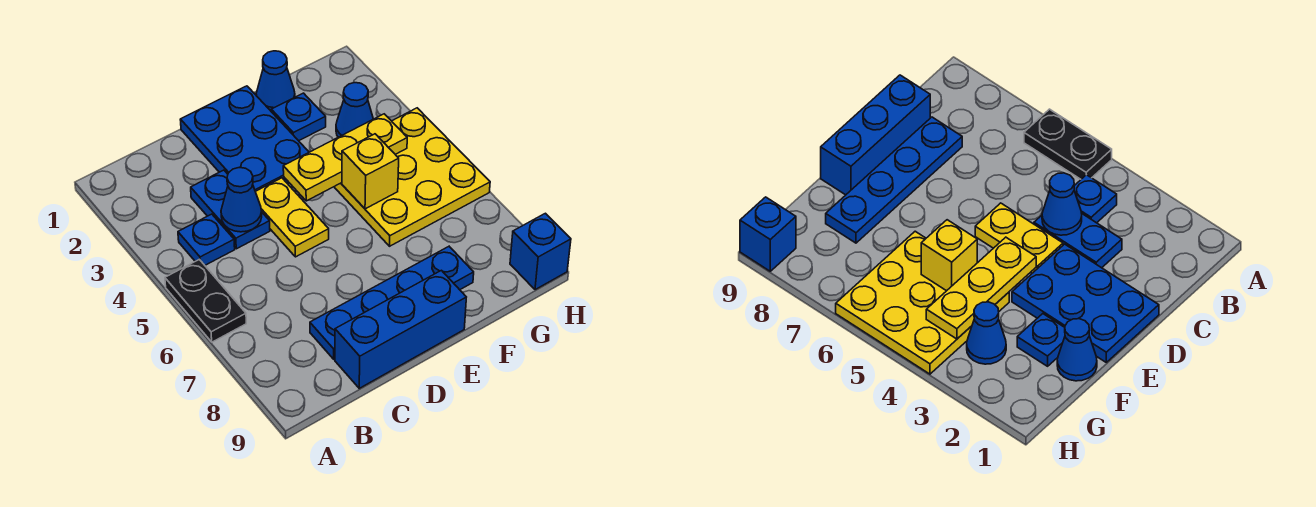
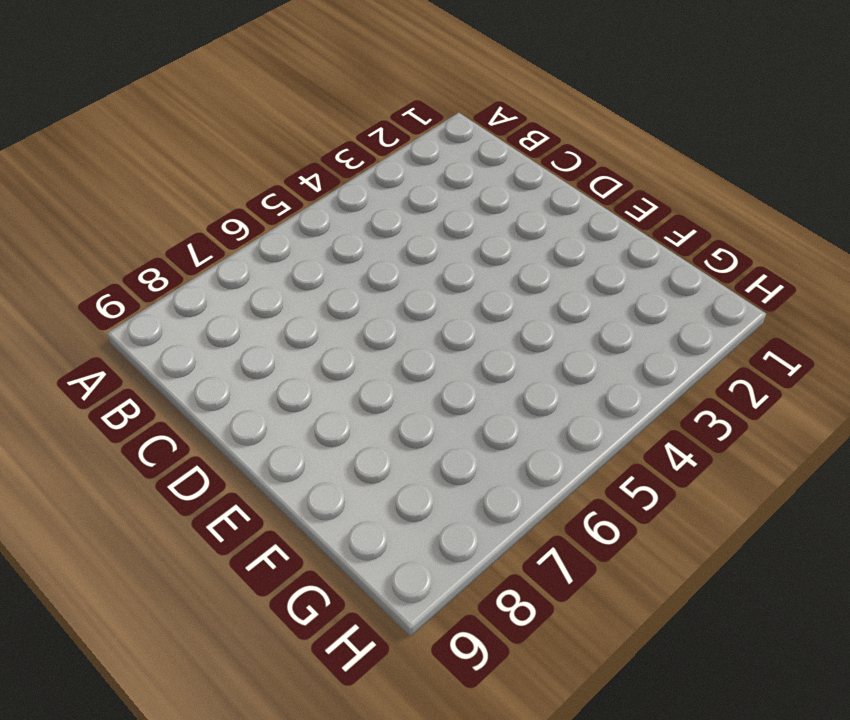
none -> black 1x2 plate [165,259,246,342]
none -> blue 1x1 plate [178,214,235,265]
none -> blue 1x2 plate [191,170,270,249]

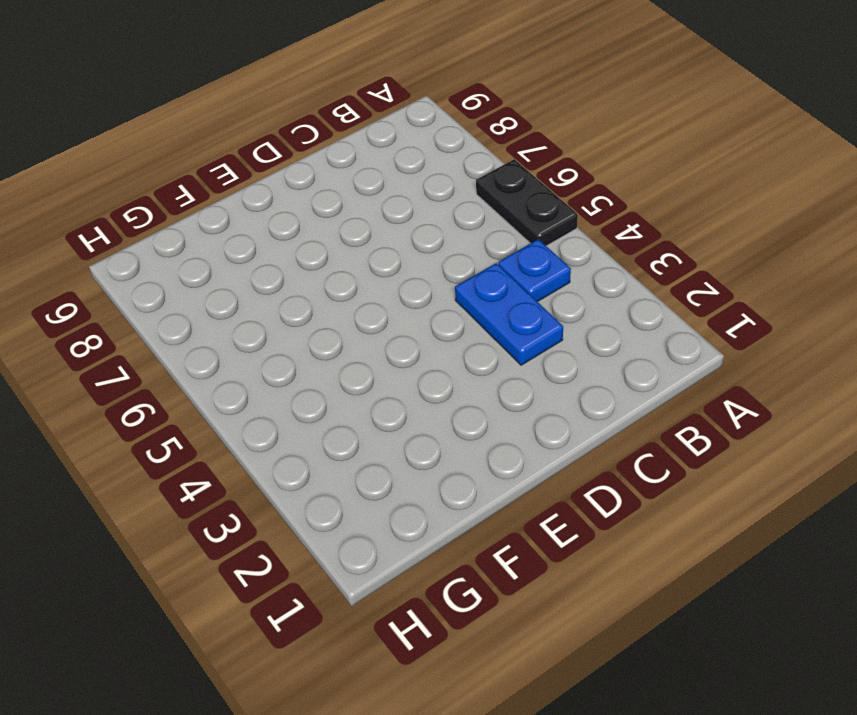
none -> blue 1x4 plate [310,247,474,359]
none -> blue 1x3 brick [335,270,466,388]
none -> blue 2x3 plate [180,86,309,191]

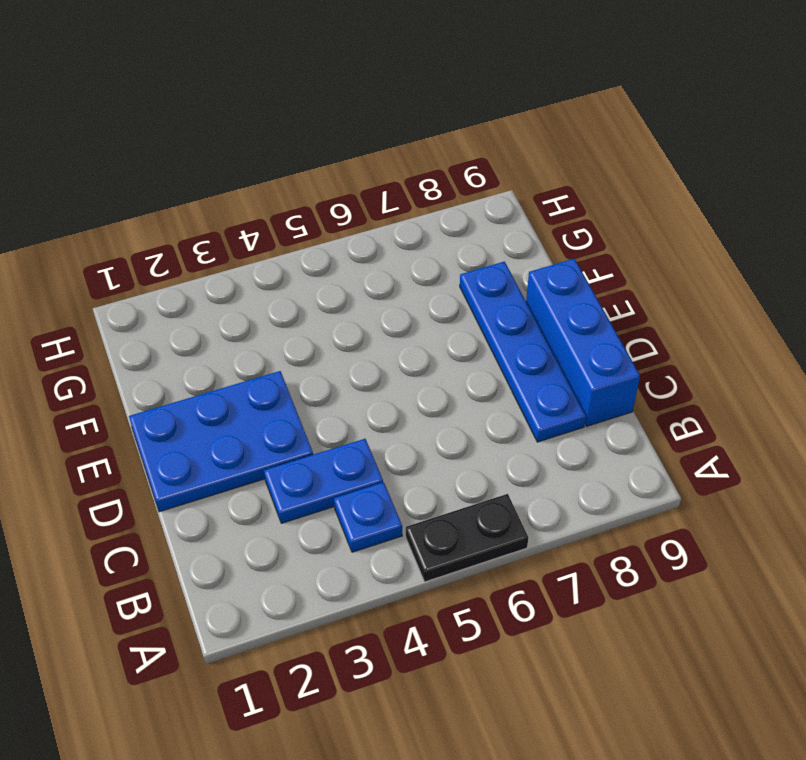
none -> yellow 1x2 plate [255,178,329,257]
none -> blue 1x1 cone [256,51,295,111]
none -> blue 1x1 plate [271,93,326,141]

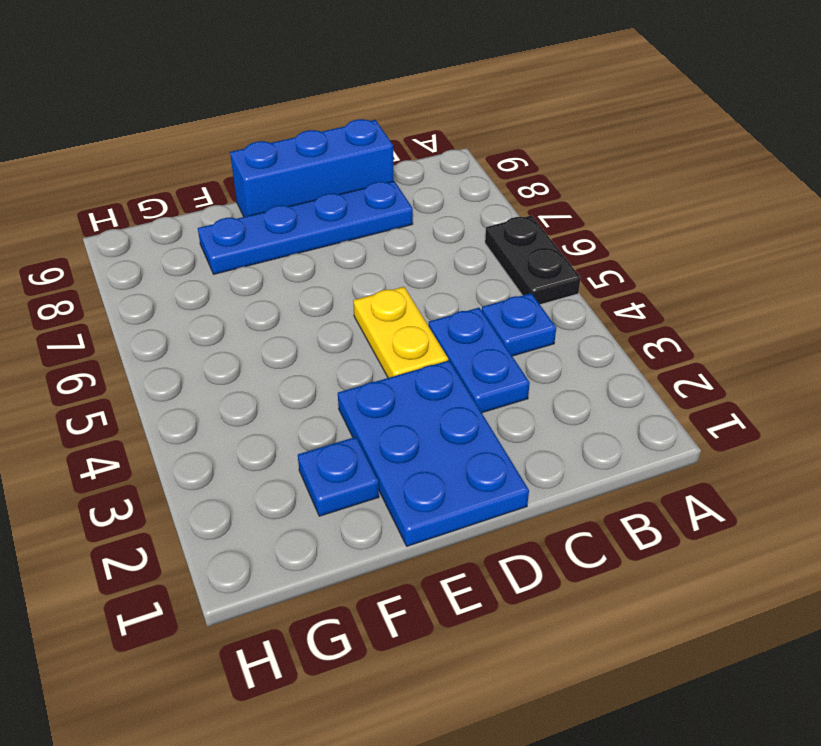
none -> blue 1x1 cone [256,51,295,111]
none -> yellow 3x3 plate [334,108,490,246]
none -> blue 1x1 cone [336,83,373,137]

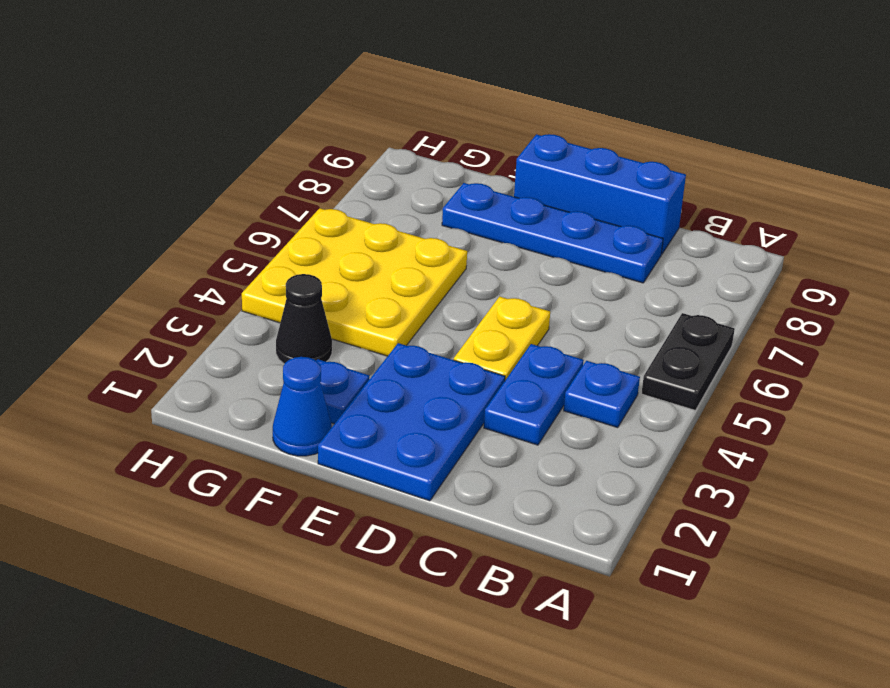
black 1x1 cone [276,274,332,364] -> blue 1x1 cone [336,83,373,137]
none -> blue 1x1 brick [510,213,571,290]
none -> blue 1x1 cone [221,168,262,232]
none -> yellow 1x3 plate [283,114,407,201]

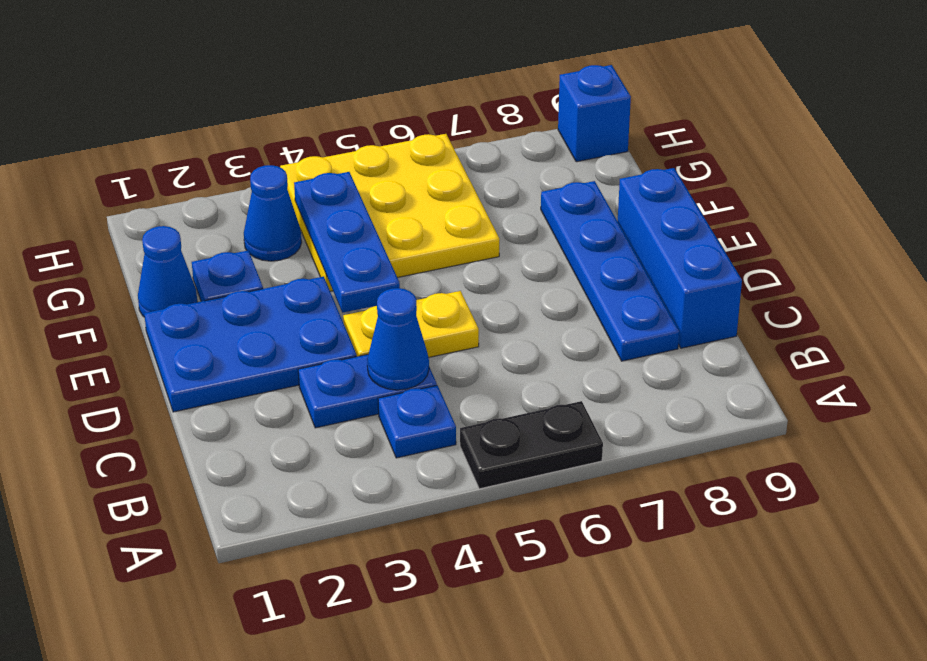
blue 1x3 plate [294,172,400,313] -> yellow 1x3 plate [283,114,407,201]
none -> yellow 1x1 brick [342,134,399,209]

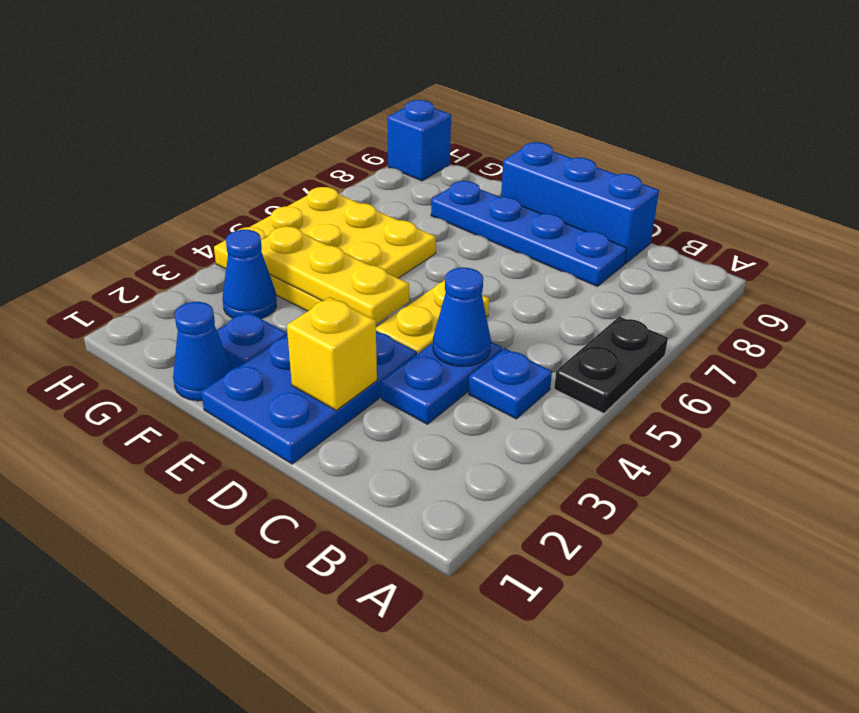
yellow 1x1 brick [287,297,377,410] -> yellow 1x1 brick moved to [342,134,399,209]

